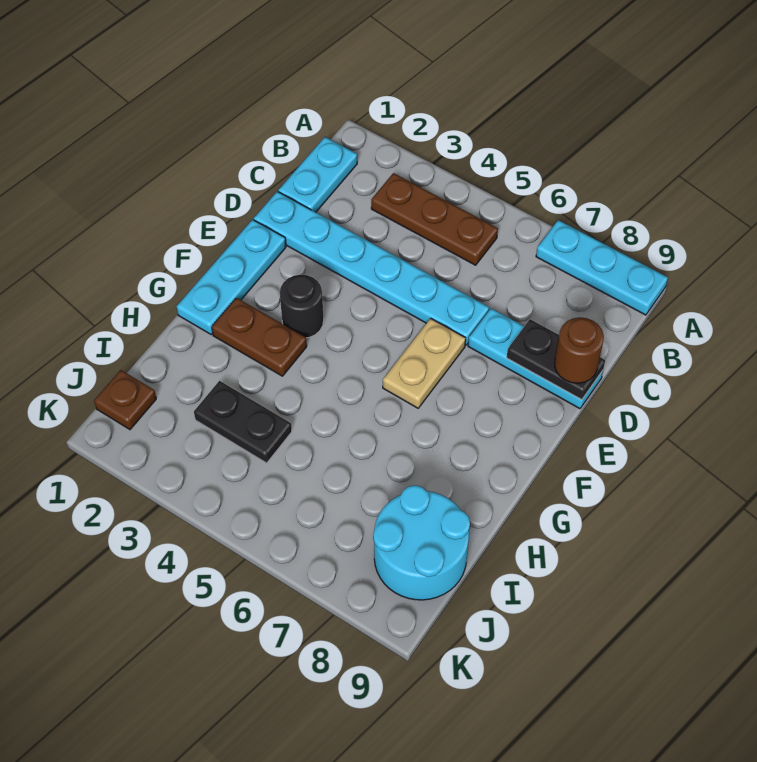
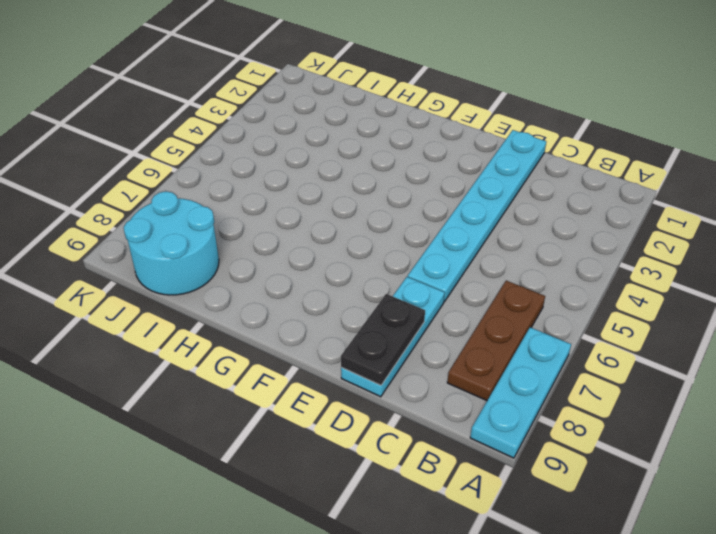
brown 1x3 plate [447,281,545,401] -> brown 1x3 plate moved to [371,173,498,265]
none -> cyan 1x2 plate [278,137,357,212]
none -> cyan 1x3 plate [177,220,286,334]
none -> tan 1x2 plate [383,318,466,408]

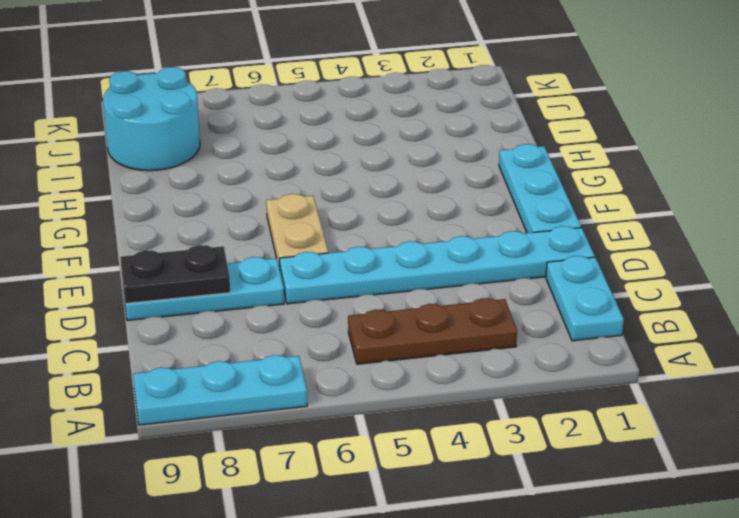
none -> black 1x1 round brick [280,275,324,338]
none -> brown 1x2 plate [212,298,307,376]
none -> black 1x2 plate [194,381,292,463]

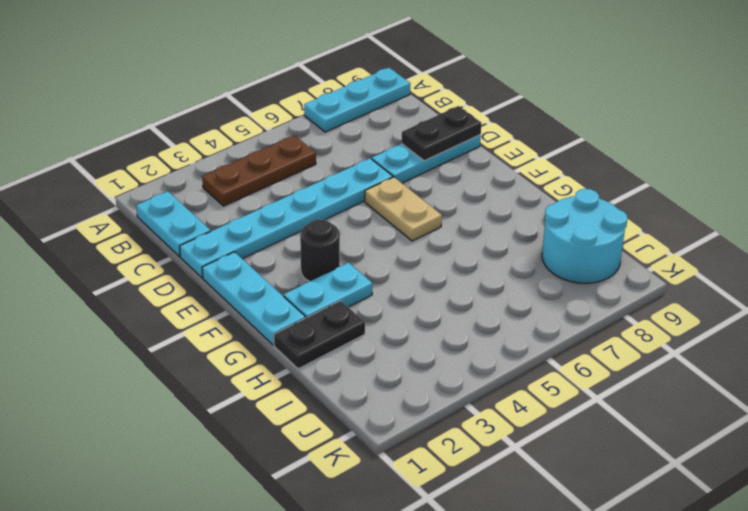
cyan 1x2 plate [284,262,373,318] -> brown 1x2 plate [212,298,307,376]
black 1x2 plate [274,301,365,369] -> black 1x2 plate moved to [194,381,292,463]
none -> brown 1x1 plate [94,370,156,429]
none -> brown 1x1 round brick [555,317,604,383]

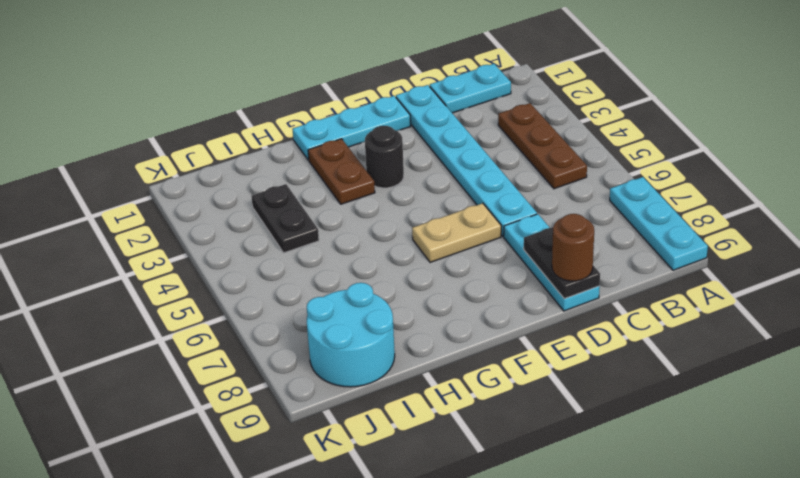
none -> brown 1x1 plate [94,370,156,429]

